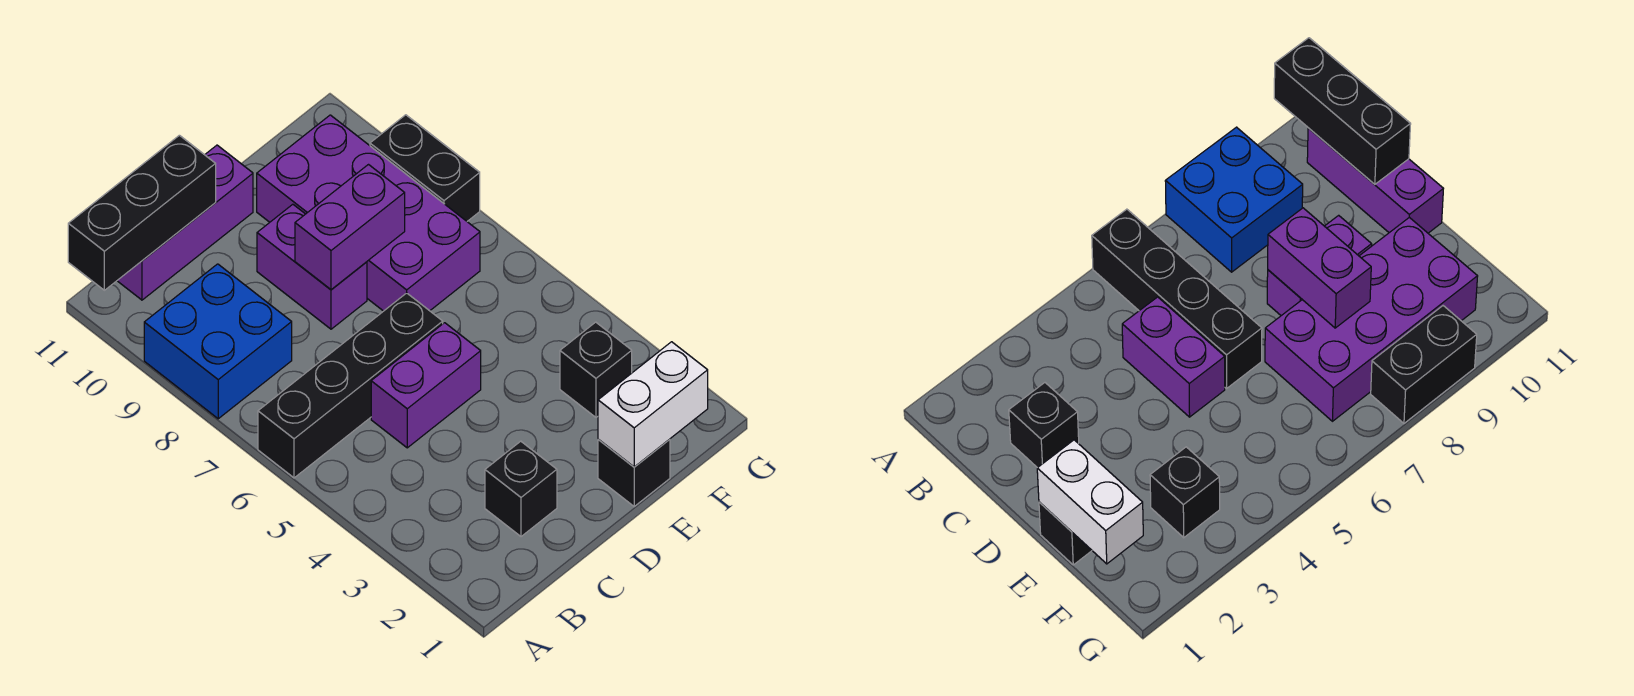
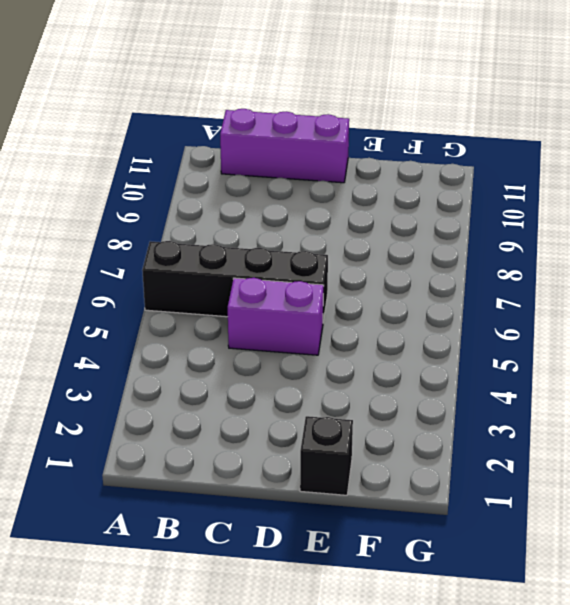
none -> blue 2x2 brick [144,264,292,419]
none -> black 1x1 brick [485,441,557,537]
none -> purple 1x2 brick [257,204,367,329]

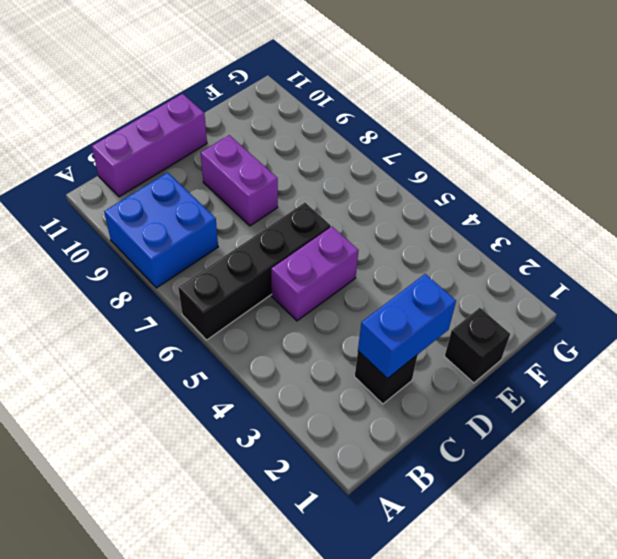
blue 1x2 brick [358,274,456,378] -> none
none -> purple 2x4 brick [257,115,480,311]
none -> black 1x1 brick [560,322,632,417]
none -> black 1x2 brick [370,115,480,221]

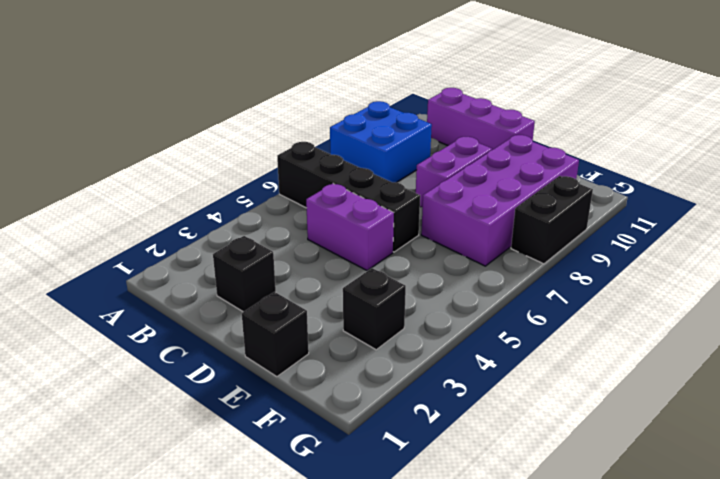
none -> black 1x3 brick [68,135,216,290]
none -> purple 1x2 brick [295,165,405,290]
none -> white 1x2 brick [598,342,708,467]

